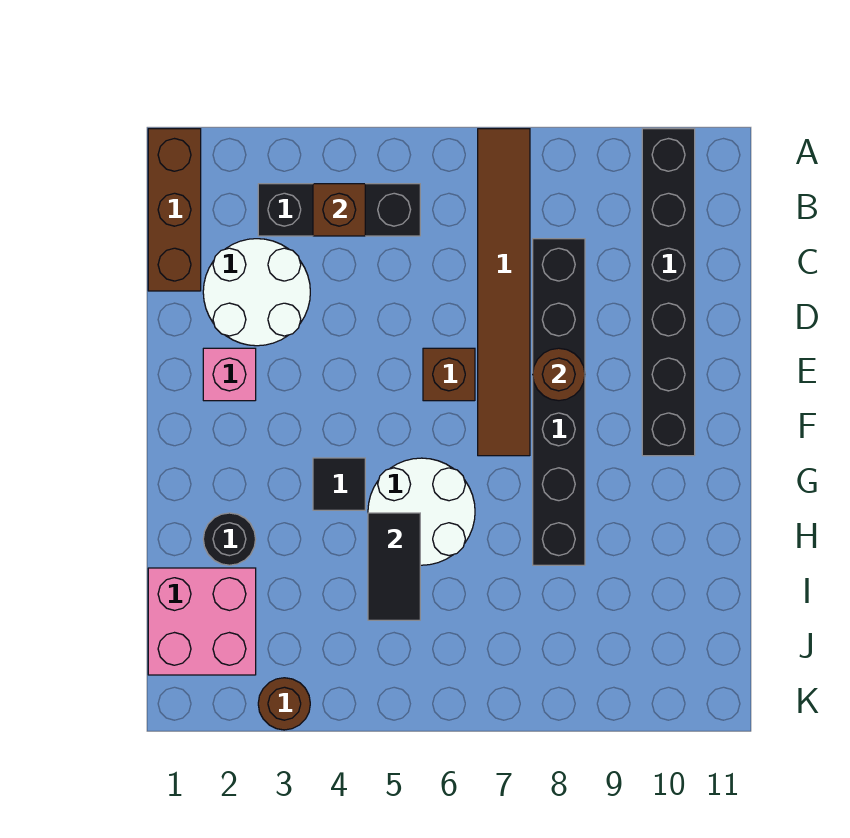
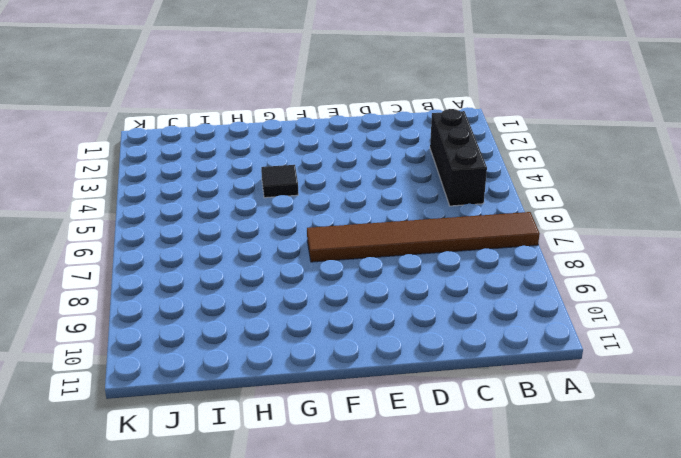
none -> brown 1x3 brick [148,129,201,291]
none -> black 1x6 brick [642,129,695,456]
none -> white 2x2 round brick [203,239,310,346]

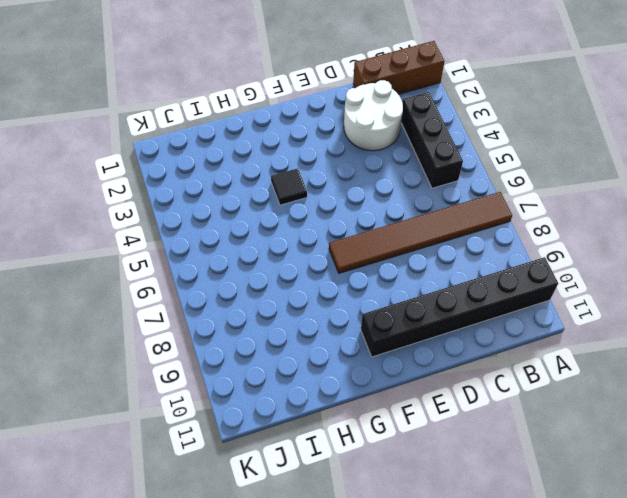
none -> black 1x6 brick [533,239,585,565]
none -> pink 1x1 brick [203,348,256,401]
none -> brown 1x1 brick [423,348,475,401]

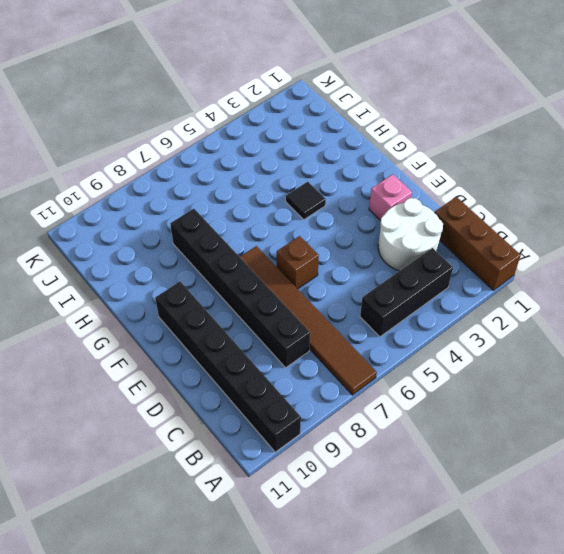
none -> white 2x2 round brick [368,458,475,565]
none -> black 1x1 round brick [203,513,256,565]
none -> pink 2x2 brick [148,568,256,675]

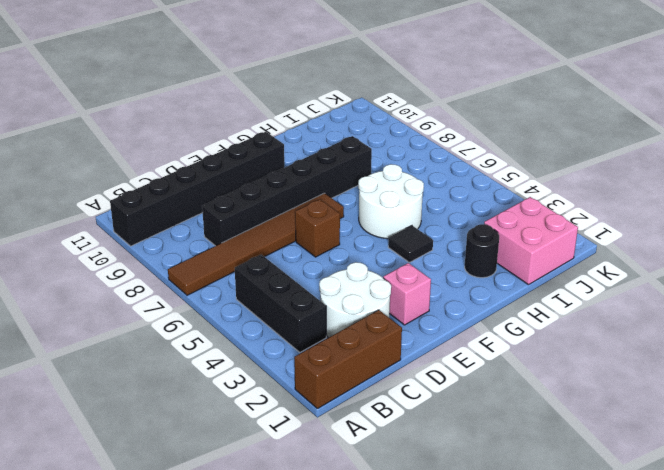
none -> brown 1x1 round brick [258,678,310,730]
none -> brown 1x1 brick [313,184,365,236]
none -> brown 1x1 round brick [533,348,585,401]

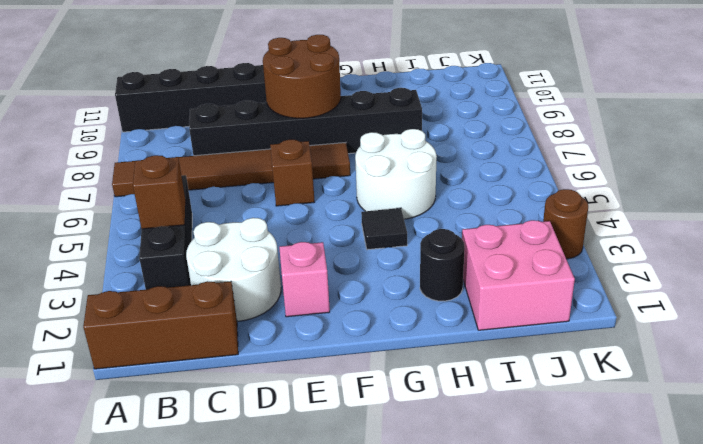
brown 2x2 round brick [263,35,341,118] -> brown 1x1 round brick [533,348,585,401]
none -> black 1x2 tile [368,513,420,620]

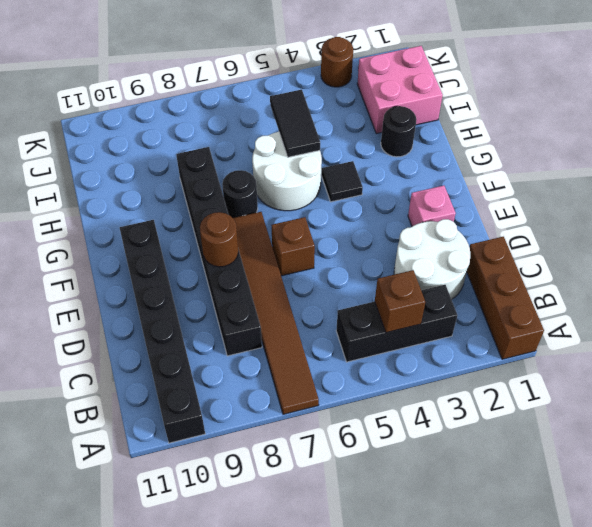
black 1x1 round brick [222,170,258,218] -> none

